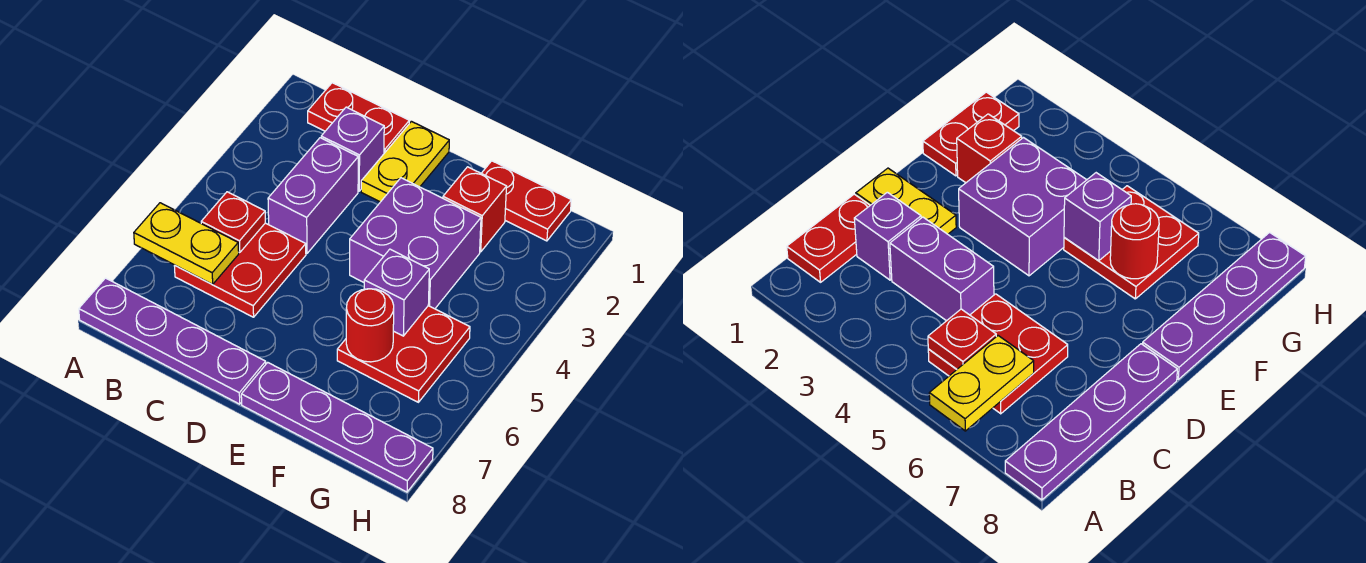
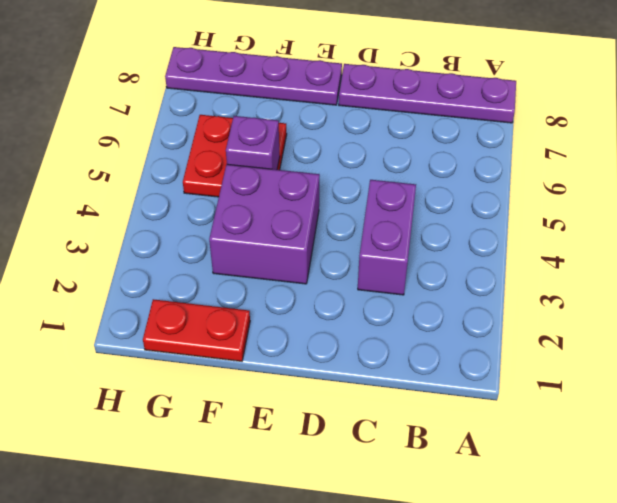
none -> red 1x2 plate [308,83,409,153]
none -> red 2x2 plate [174,223,306,317]
none -> purple 1x1 brick [321,107,384,191]

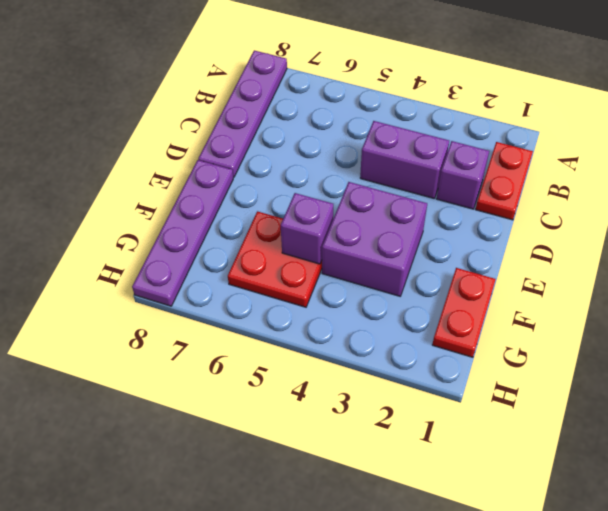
none -> red 2x2 plate [174,223,306,317]
none -> yellow 1x2 plate [361,121,449,202]
none -> red 1x1 brick [443,167,507,252]

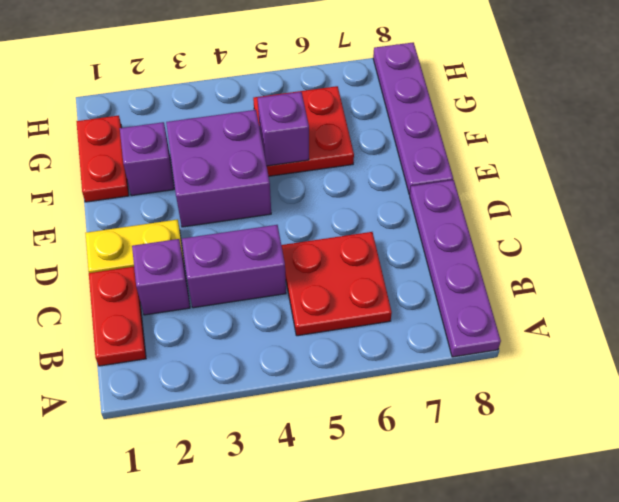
purple 1x1 brick [120,122,174,196] -> red 1x1 brick [443,167,507,252]
none -> yellow 1x2 plate [134,203,239,284]
none -> red 1x1 plate [201,192,265,253]
none -> red 1x1 round brick [346,289,394,362]

